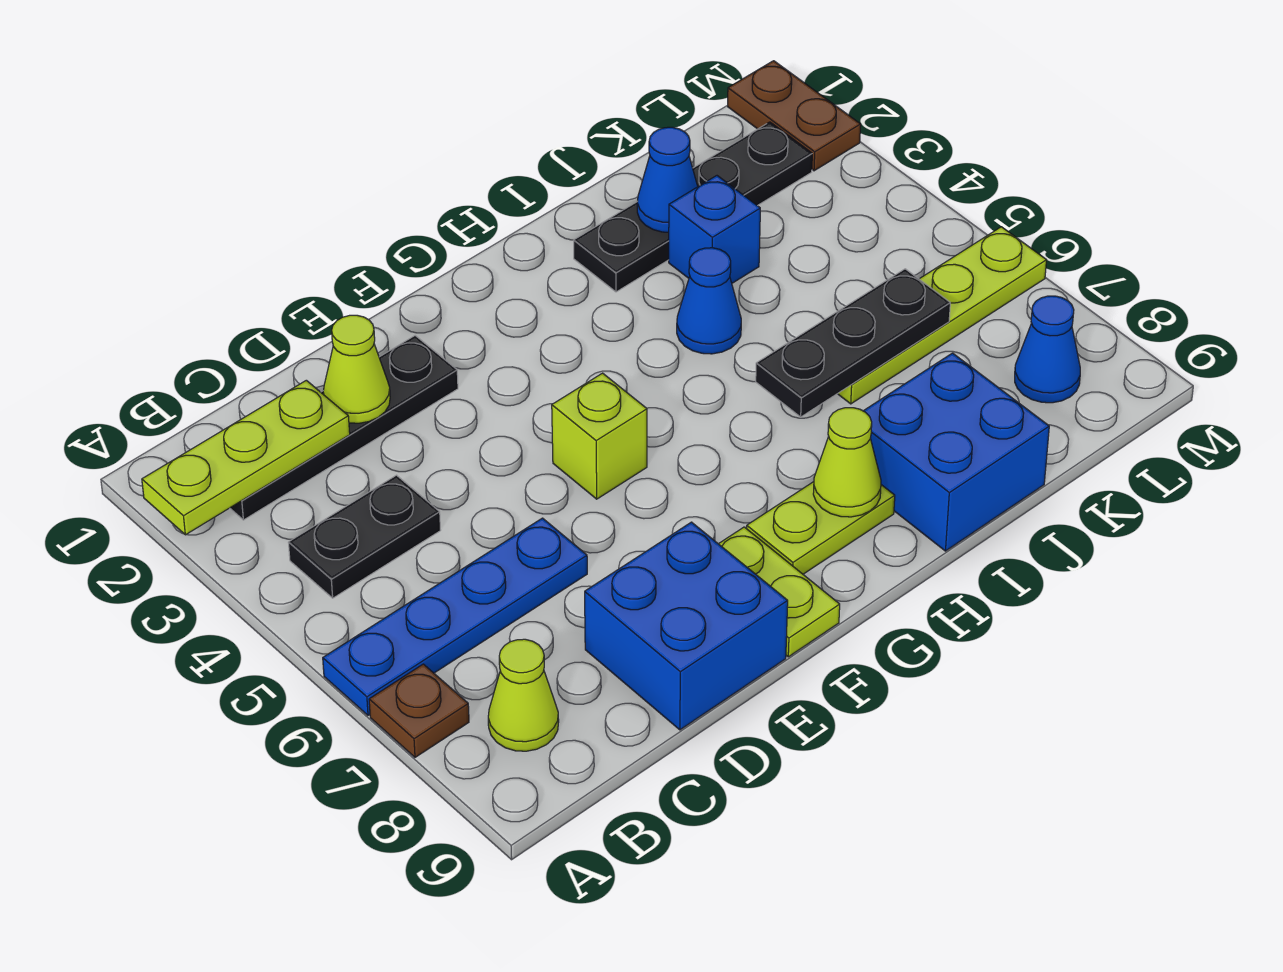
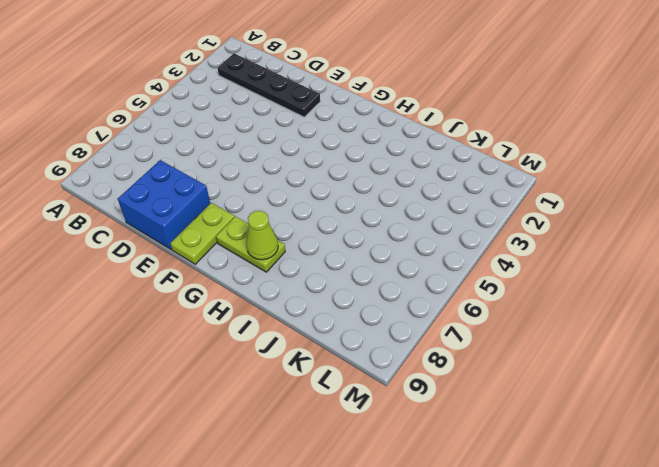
none -> blue 1x4 plate [323,518,587,715]
none -> brown 1x1 plate [369,664,469,757]
none -> black 1x2 plate [288,475,441,598]

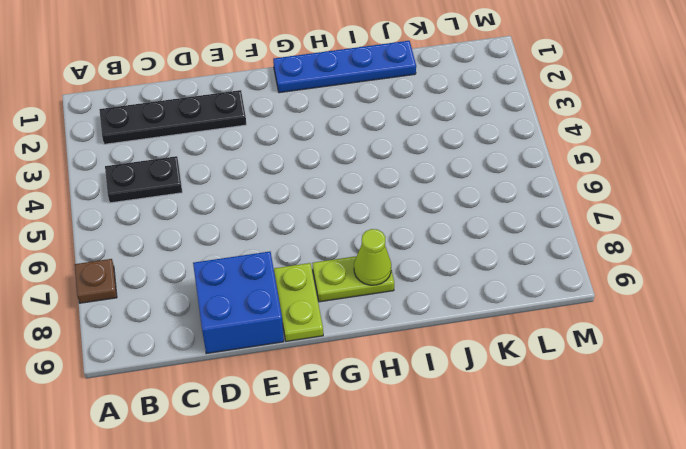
blue 1x4 plate [273,41,416,93] -> blue 1x4 plate moved to [323,518,587,715]
none -> lime 1x1 cone [488,639,559,751]
none -> lime 1x1 brick [552,373,647,499]
none -> black 1x4 plate [574,122,812,292]

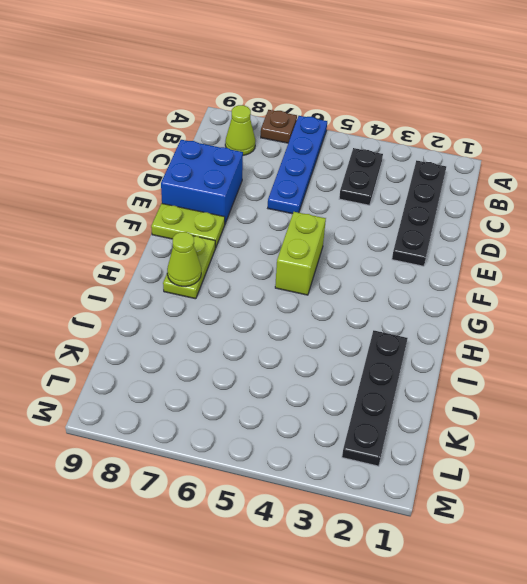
lime 1x2 brick [275,212,326,295] -> lime 1x1 brick [552,373,647,499]
none -> blue 1x1 cone [677,248,741,354]
none -> blue 2x2 brick [864,353,1049,551]
none -> blue 1x1 brick [669,176,760,283]

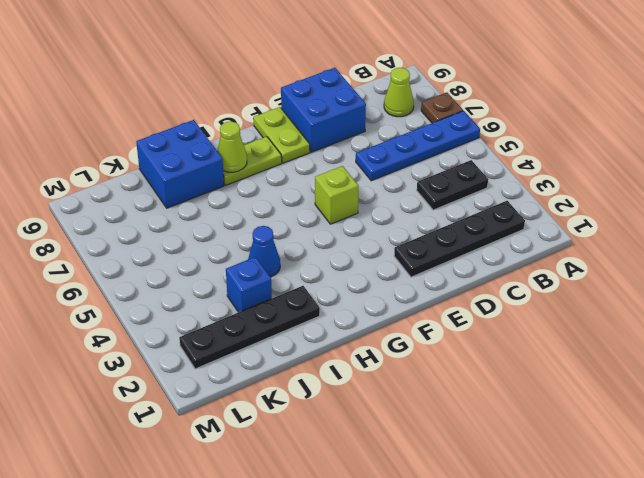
none -> lime 1x4 plate [838,227,1047,404]
none -> blue 1x1 cone [1015,296,1080,403]
none -> brown 1x2 plate [728,61,861,171]

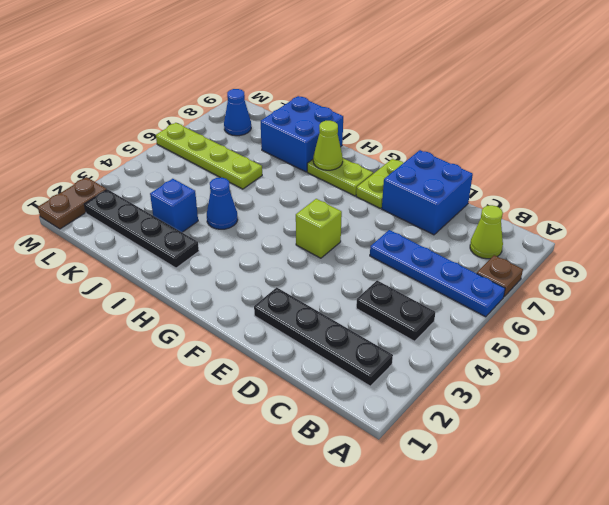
none -> lime 1x3 plate [142,380,350,535]
none -> lime 1x1 cone [323,315,390,423]
none -> black 1x3 plate [756,269,950,417]

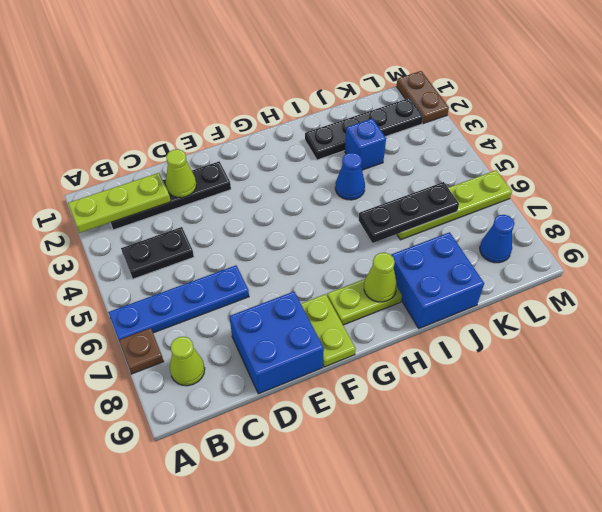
none -> lime 1x1 brick [552,373,647,499]
none -> blue 1x1 cone [637,127,698,232]

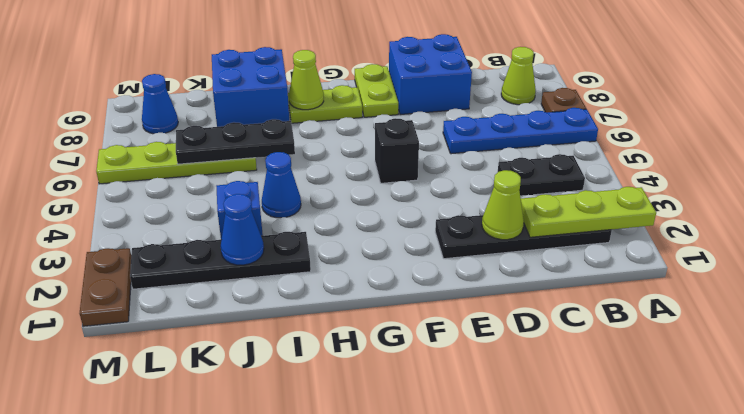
black 1x1 brick [375,118,419,183] -> lime 1x1 brick [552,373,647,499]

